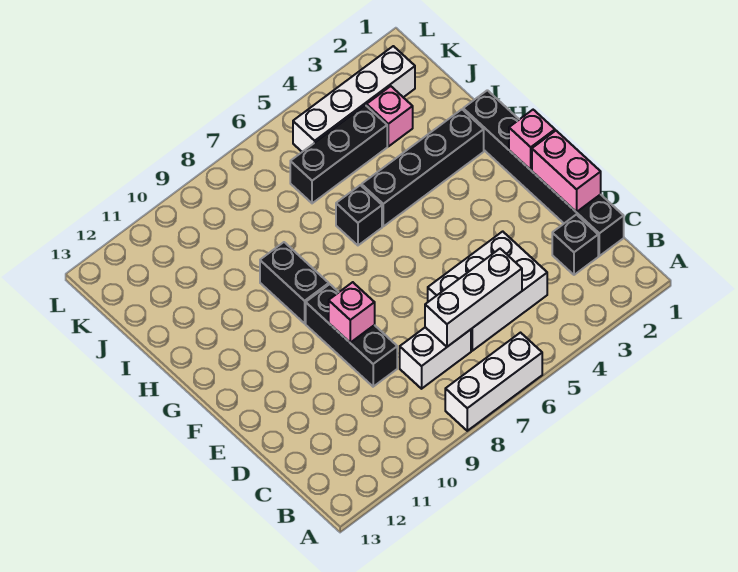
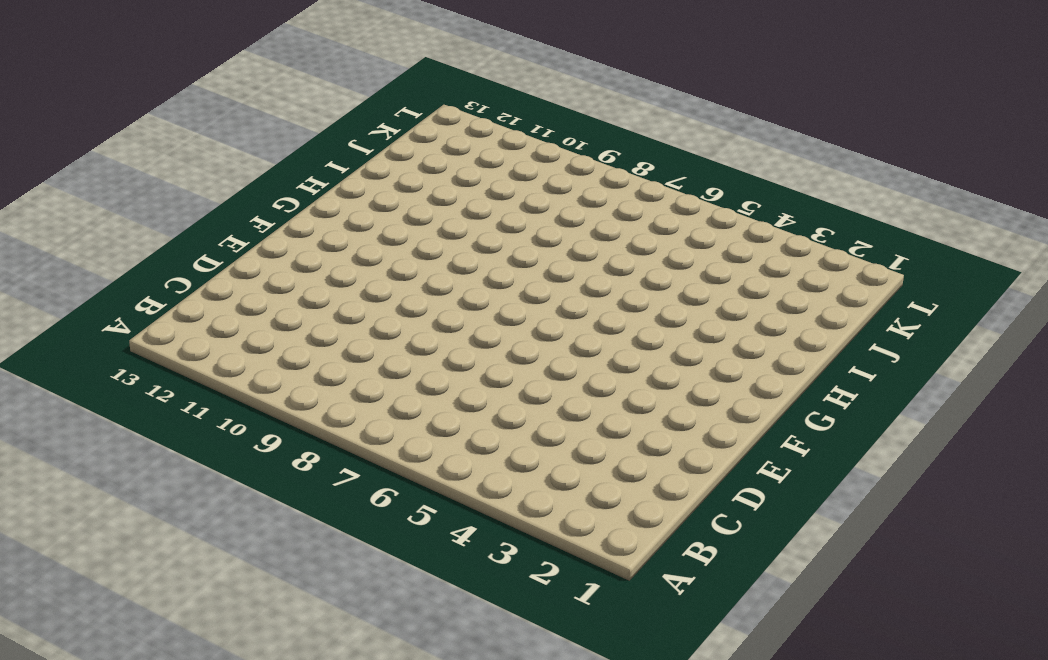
none -> white 1x3 brick [445,333,542,431]
none -> black 1x6 brick [463,90,624,256]
none -> black 1x1 brick [552,215,598,275]

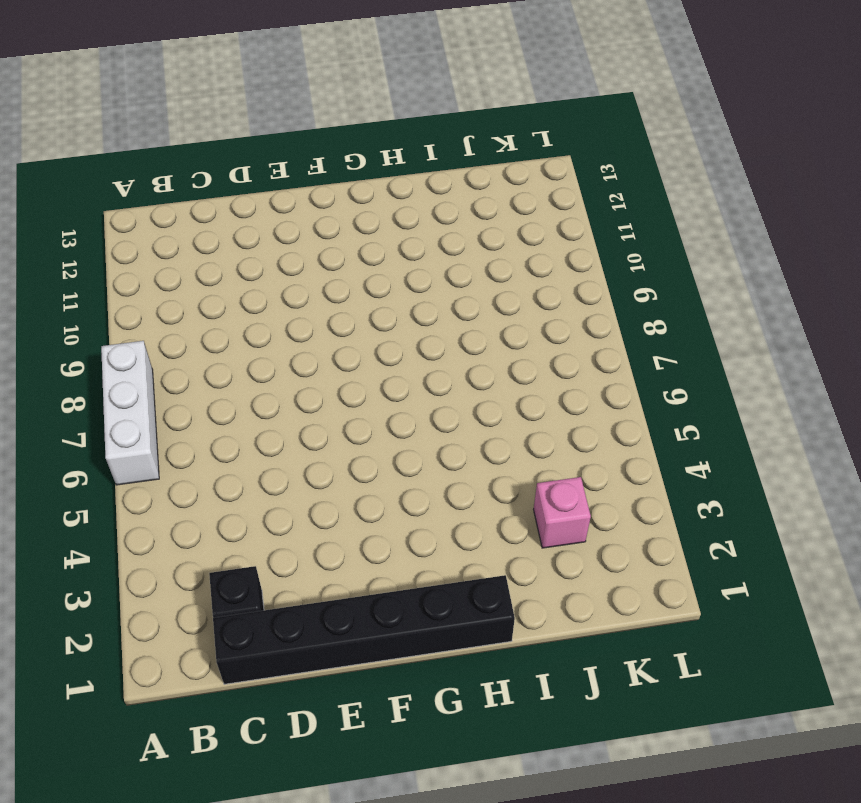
none -> white 2x3 brick [428,231,547,351]
none -> white 1x2 brick [400,327,471,389]
none -> black 1x3 brick [306,284,397,387]

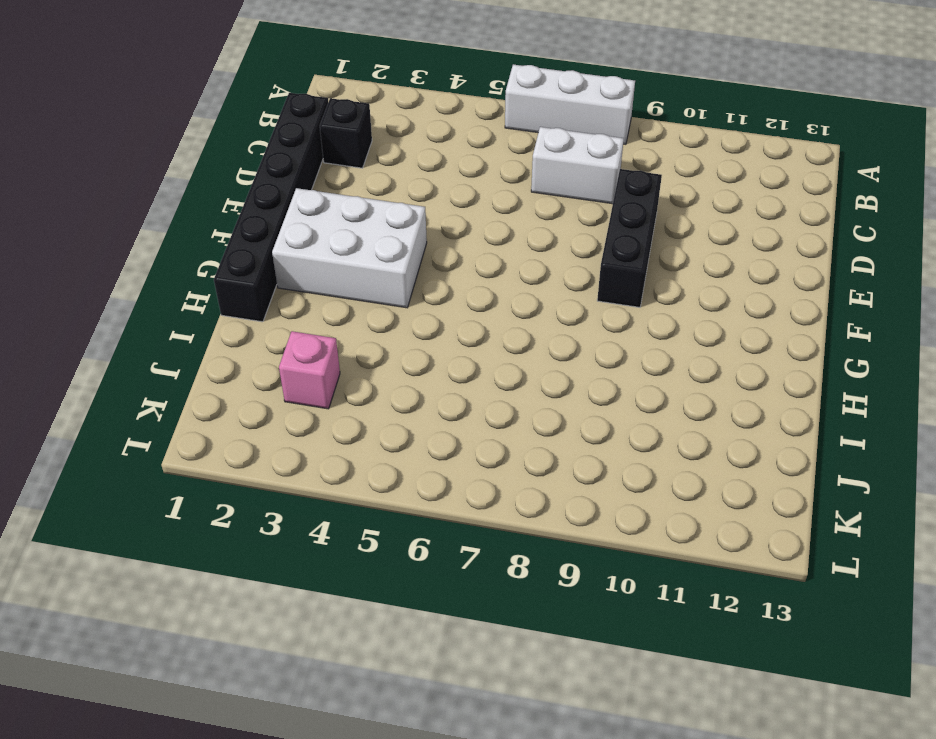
white 2x3 brick [272,188,427,308] -> white 2x3 brick moved to [428,231,547,351]
none -> black 1x2 brick [260,242,329,323]
none -> black 1x4 brick [362,109,484,226]
none -> black 1x1 brick [336,185,382,245]

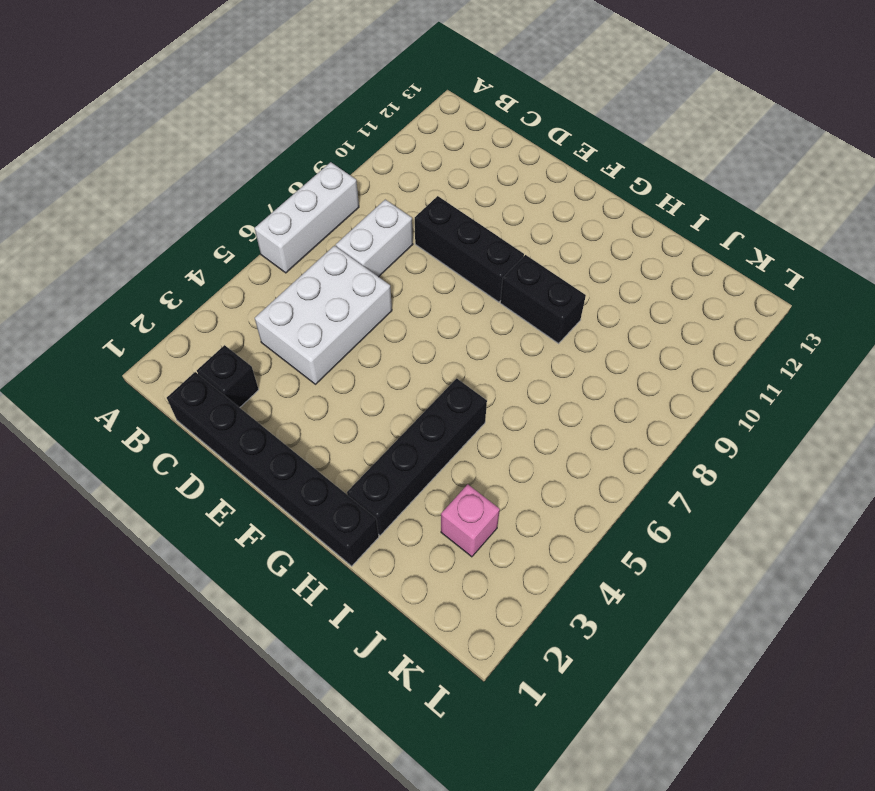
none -> black 1x1 brick [336,185,382,245]
none -> black 1x3 brick [290,105,387,203]
none -> white 1x4 brick [293,46,415,152]

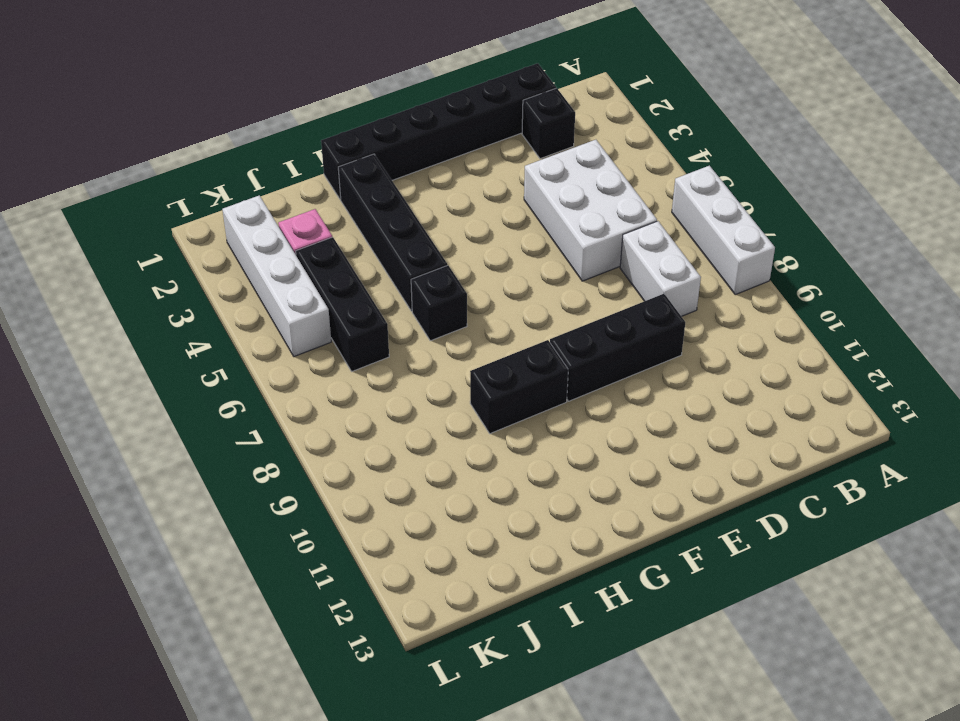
none -> white 1x3 brick [425,249,522,347]
none -> pink 1x2 brick [532,131,601,212]
none -> pink 1x1 brick [329,282,375,343]

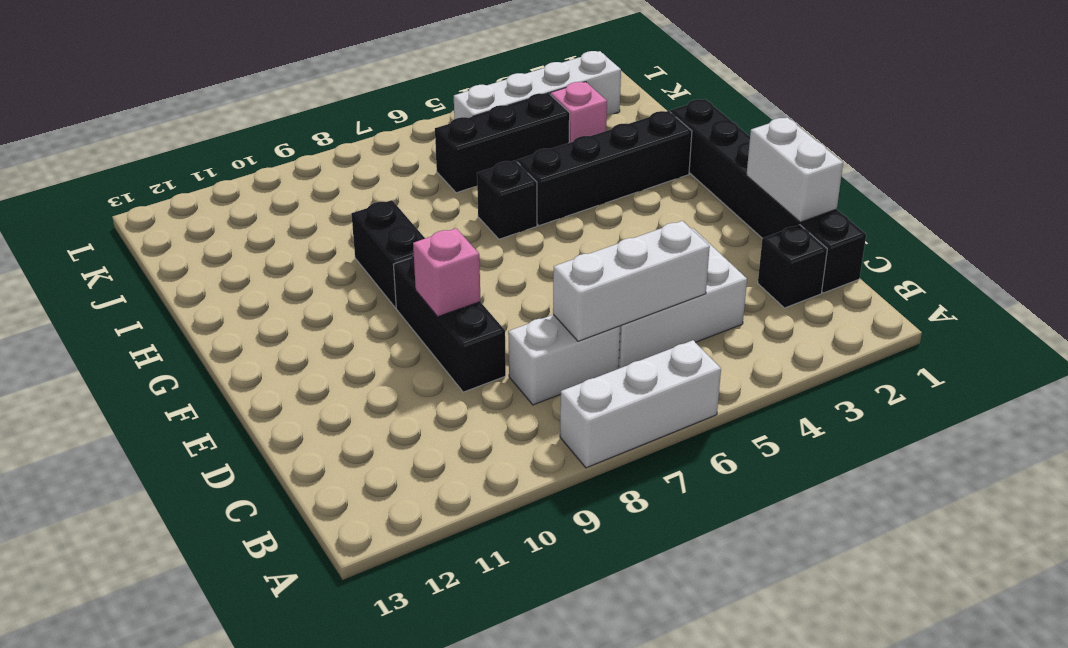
white 1x2 brick [746,117,843,222] -> pink 1x2 brick [532,131,601,212]
none -> pink 1x1 brick [509,110,555,170]

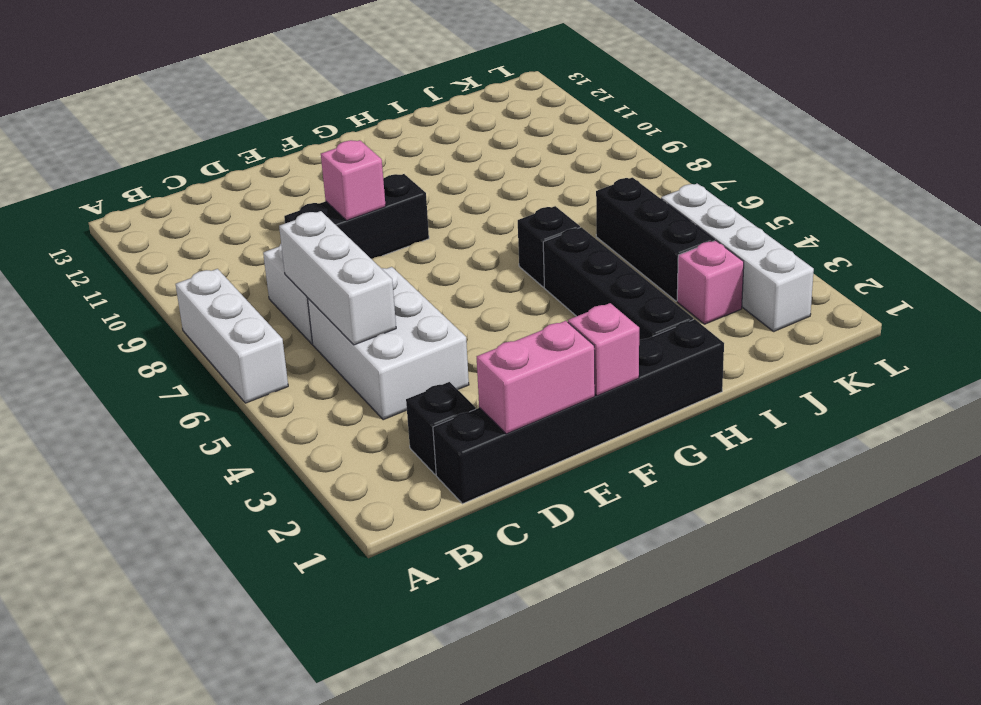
none -> black 1x2 brick [260,242,329,323]

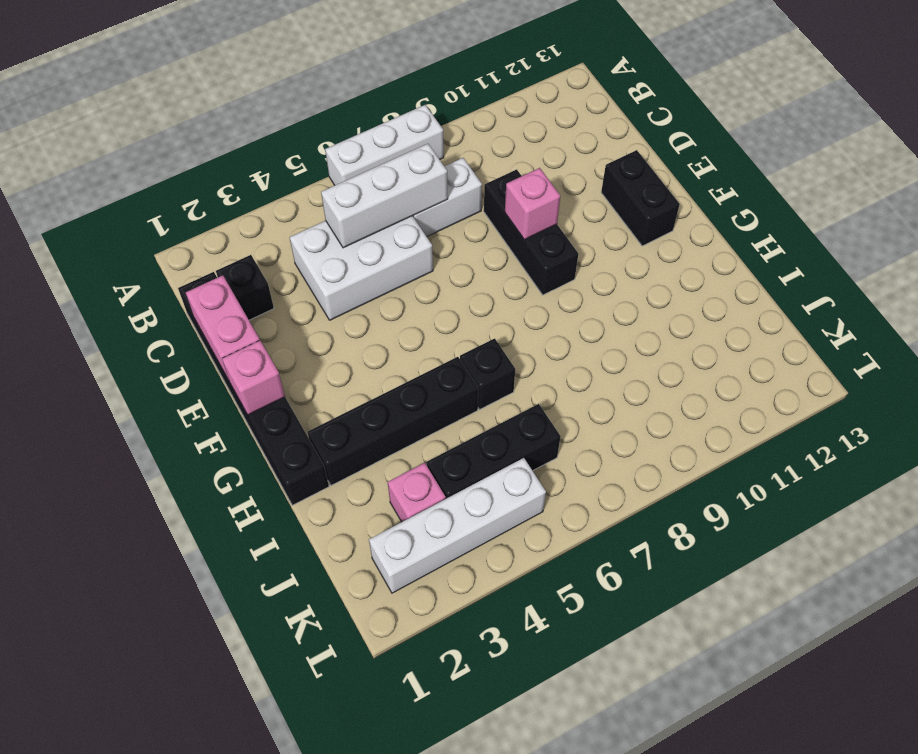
black 1x2 brick [601,150,680,246] -> black 1x2 brick moved to [260,242,329,323]

